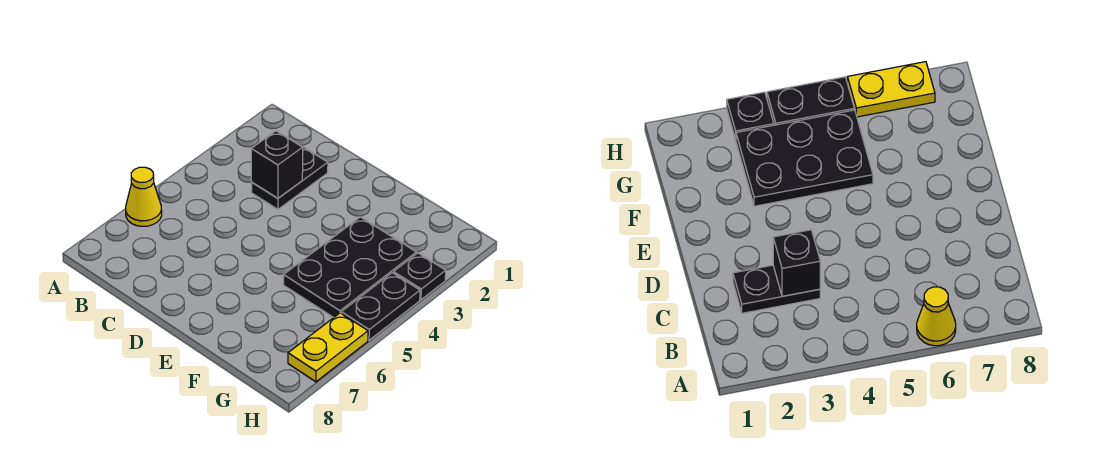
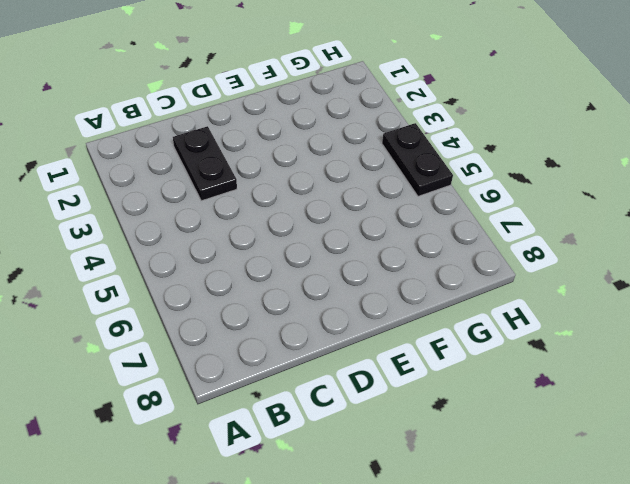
none -> yellow 1x1 cone [126,167,162,226]
none -> black 2x3 plate [284,217,416,318]

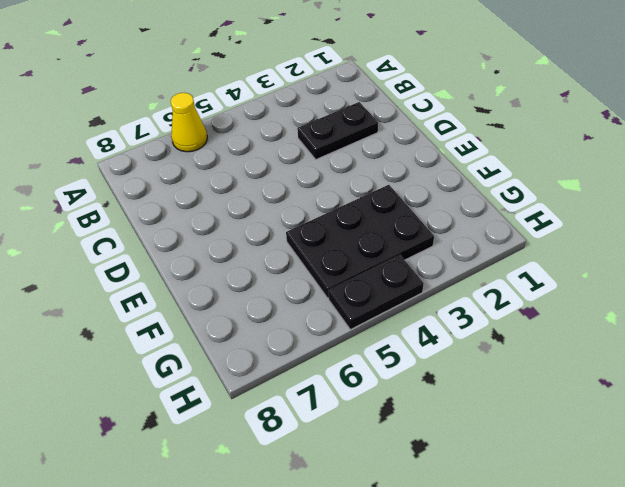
none -> black 1x1 plate [393,253,446,300]
none -> yellow 1x2 plate [288,313,368,382]

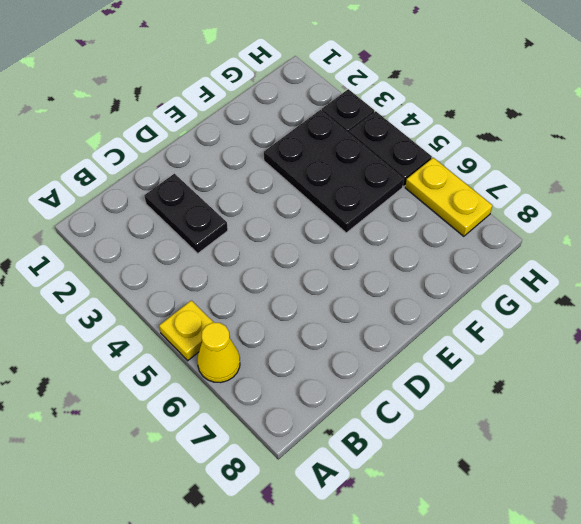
yellow 1x1 plate [159,300,214,361] -> none
none -> black 1x1 brick [251,131,303,198]

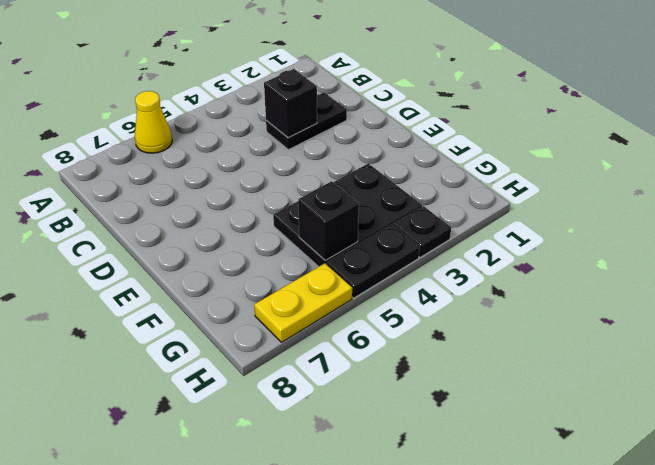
black 1x1 brick [298,181,359,260] -> none

